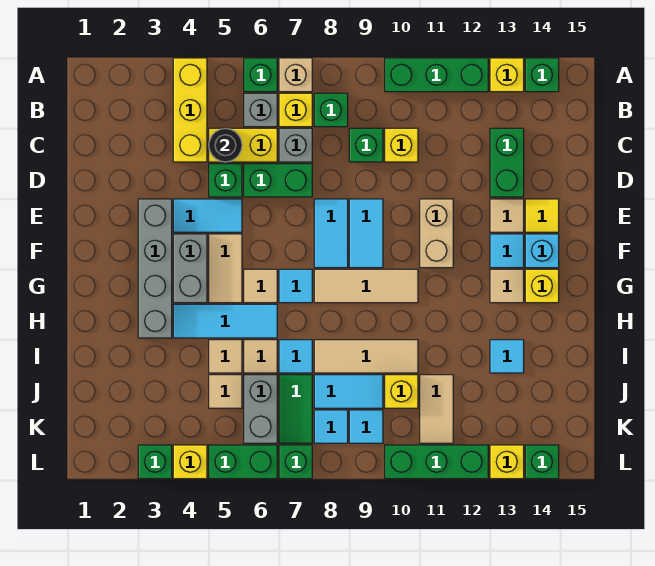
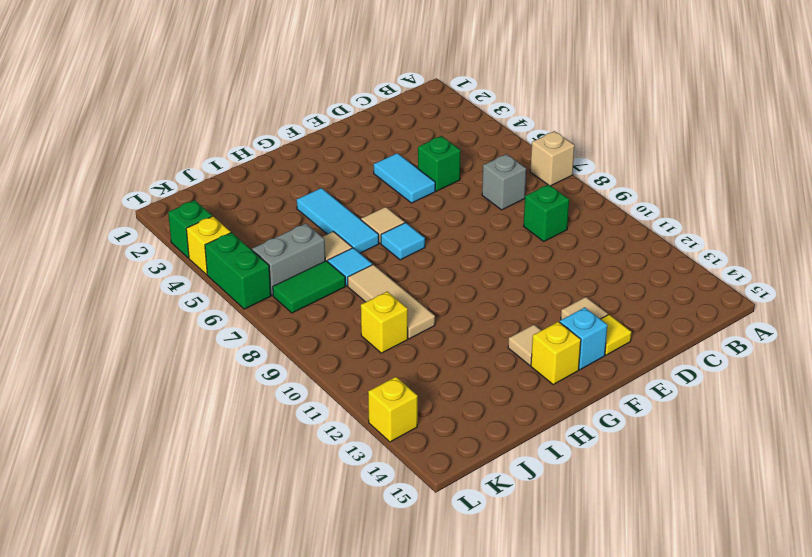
none -> yellow 1x3 brick [173,58,207,162]
none -> green 1x1 brick [244,58,277,92]
none -> green 1x3 brick [385,58,488,92]
none -> yellow 1x1 brick [490,58,524,92]

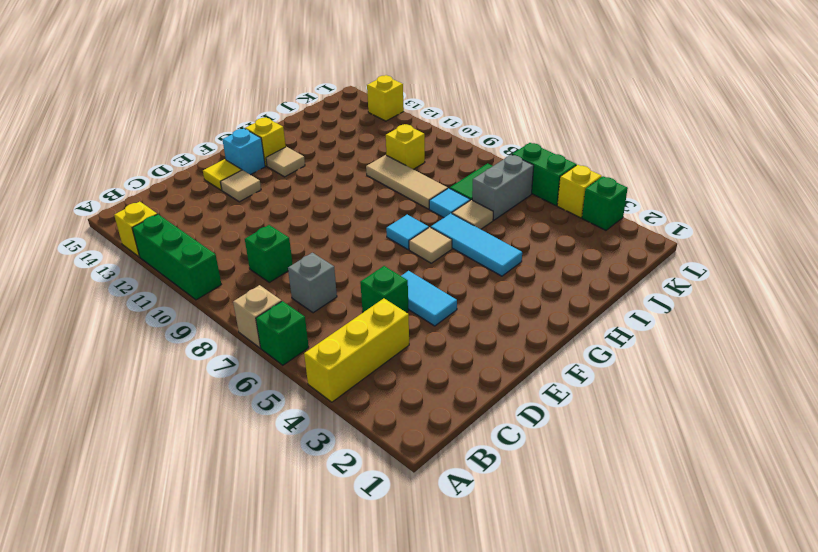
none -> green 1x1 brick [525,58,559,92]
none -> grey 1x1 brick [244,93,277,127]
none -> yellow 1x1 brick [279,93,312,127]
none -> green 1x1 brick [314,93,348,127]

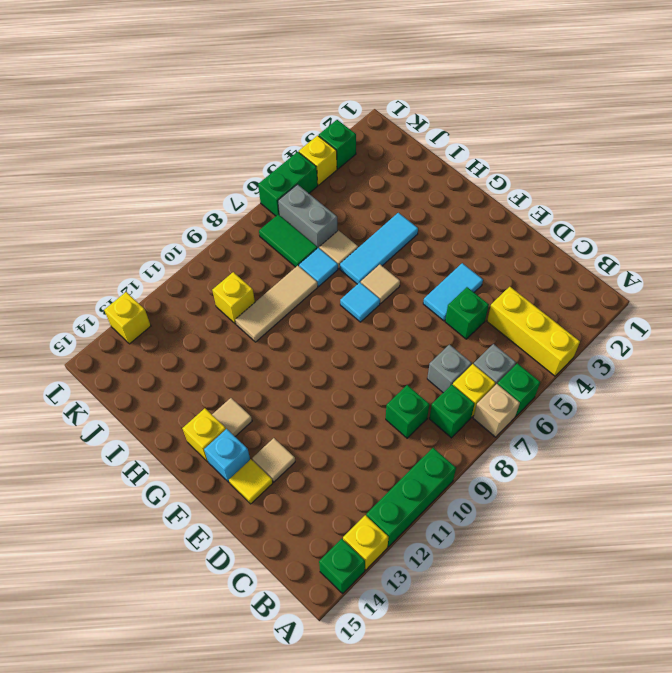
none -> yellow 1x2 brick [209,128,277,162]
none -> yellow 1x1 brick [385,128,418,162]
none -> green 1x2 brick [490,128,524,197]
none -> green 1x2 brick [244,164,312,197]

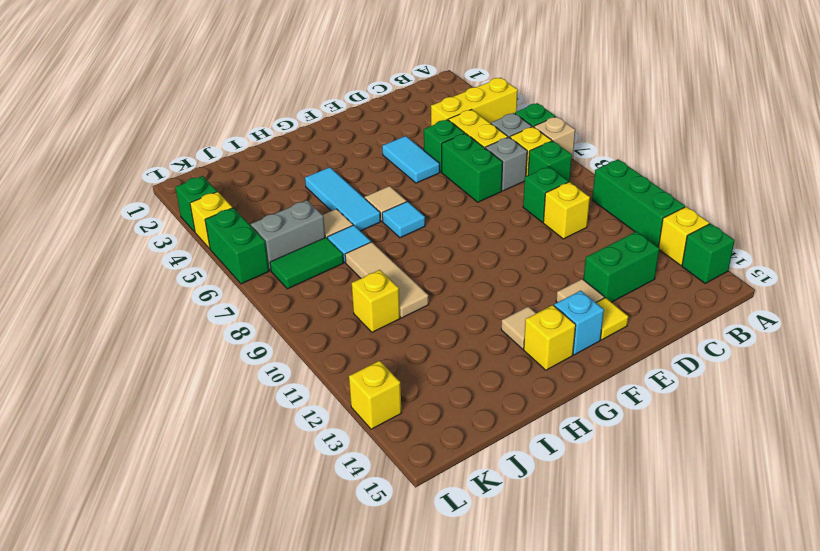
none -> grey 1x4 brick [138,199,172,338]
none -> cyan 1x2 tile [314,199,348,268]
none -> cyan 1x2 tile [349,199,383,268]
none -> tan 1x2 brick [420,199,453,268]

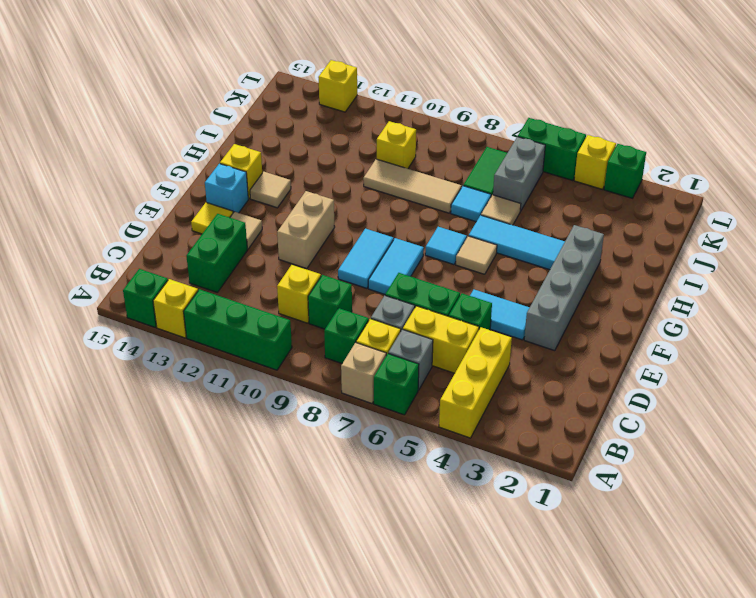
none -> grey 1x2 brick [173,234,207,303]
none -> tan 1x2 tile [209,234,242,303]
none -> cyan 1x1 tile [490,234,524,268]
none -> tan 1x3 tile [314,269,418,303]

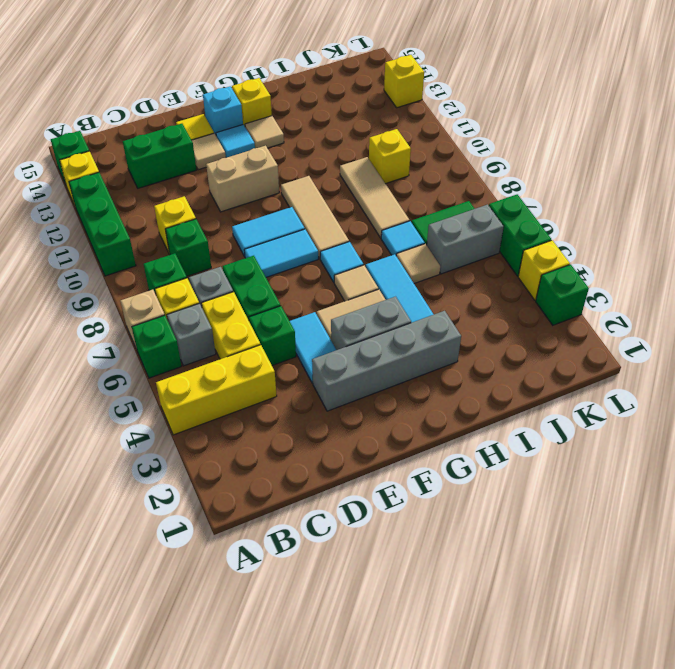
none -> tan 1x1 tile [209,340,242,373]
none -> cyan 1x1 tile [490,340,524,373]
none -> tan 1x1 tile [209,375,242,408]
none -> cyan 1x2 tile [314,375,383,408]

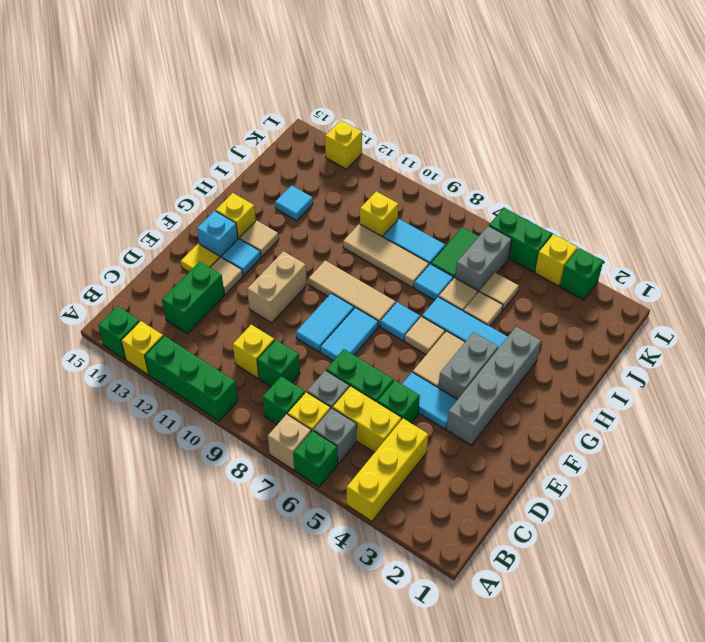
none -> tan 1x2 tile [420,375,453,443]
none -> cyan 1x1 tile [314,410,348,443]
none -> cyan 1x1 tile [349,410,383,443]
none -> green 1x1 brick [279,445,312,479]

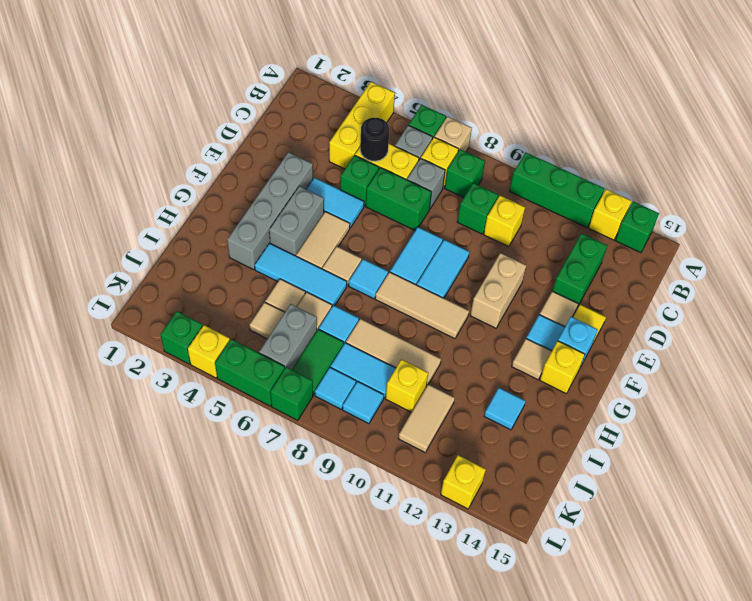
none -> green 1x3 brick [385,445,488,479]
none -> green 1x1 brick [525,445,559,479]

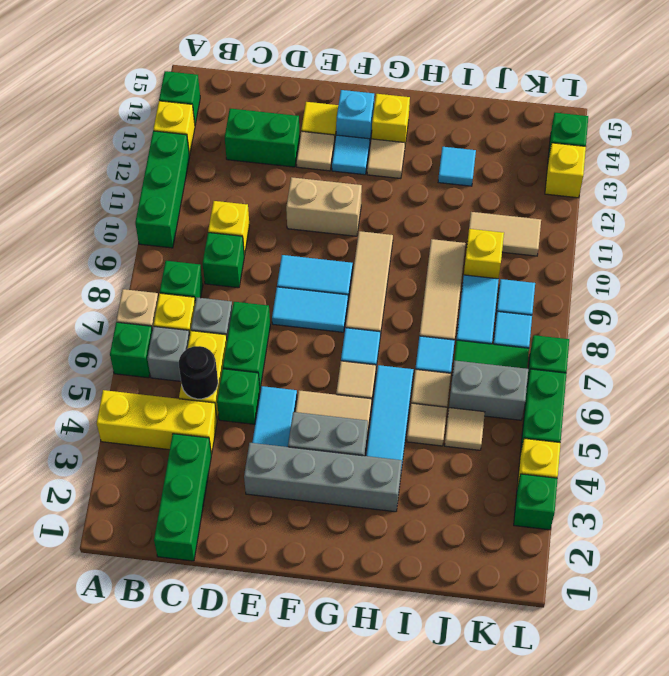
green 1x3 brick [154,434,211,561] -> green 1x3 brick moved to [385,445,488,479]

